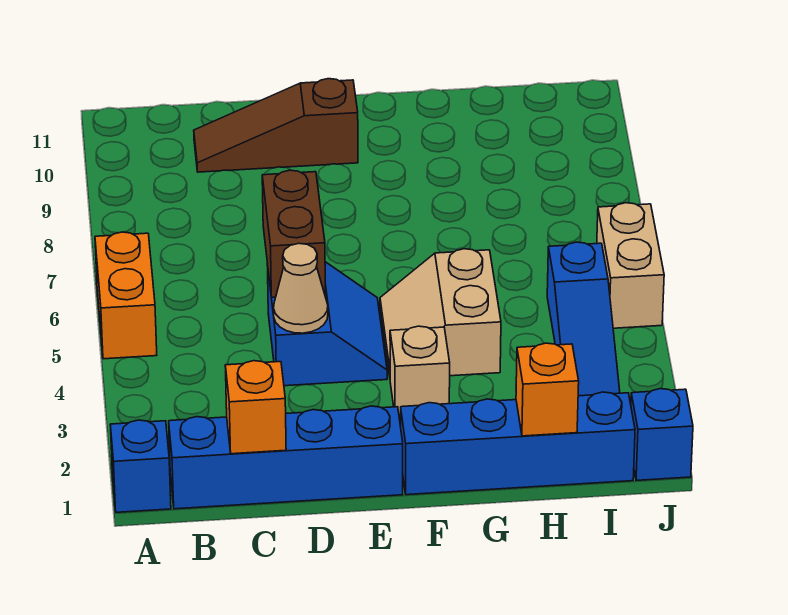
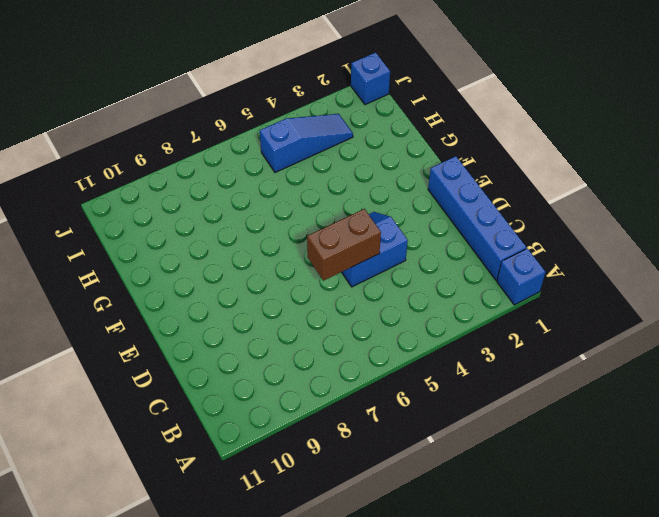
none -> orange 1x2 brick [95,232,157,359]
none -> brown 1x3 slope [194,79,358,172]
none -> blue 1x4 brick [401,392,635,495]

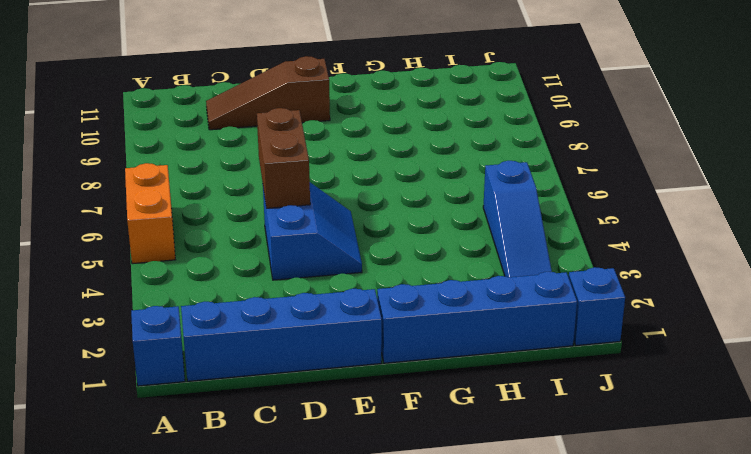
none -> tan 1x1 brick [390,326,450,417]
none -> tan 2x2 slope [380,249,501,376]
none -> tan 1x2 brick [597,203,664,328]

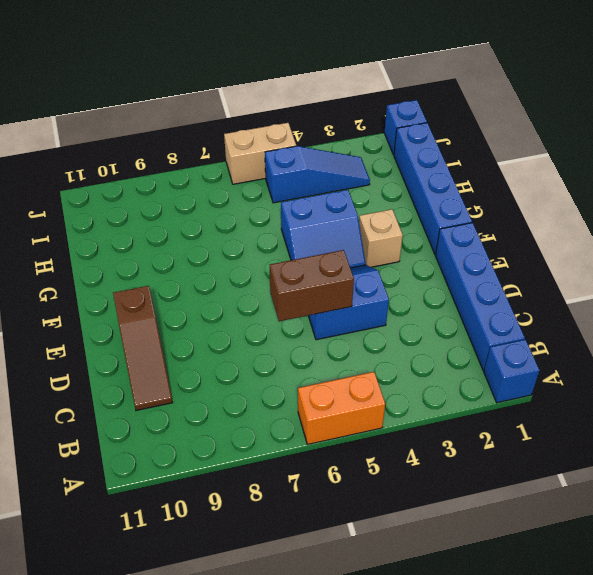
blue 2x2 slope [281,190,366,268] -> tan 2x2 slope [380,249,501,376]
none -> orange 1x1 brick [225,361,286,454]
none -> tan 1x1 cone [274,243,328,333]
none -> orange 1x1 brick [516,343,579,436]

